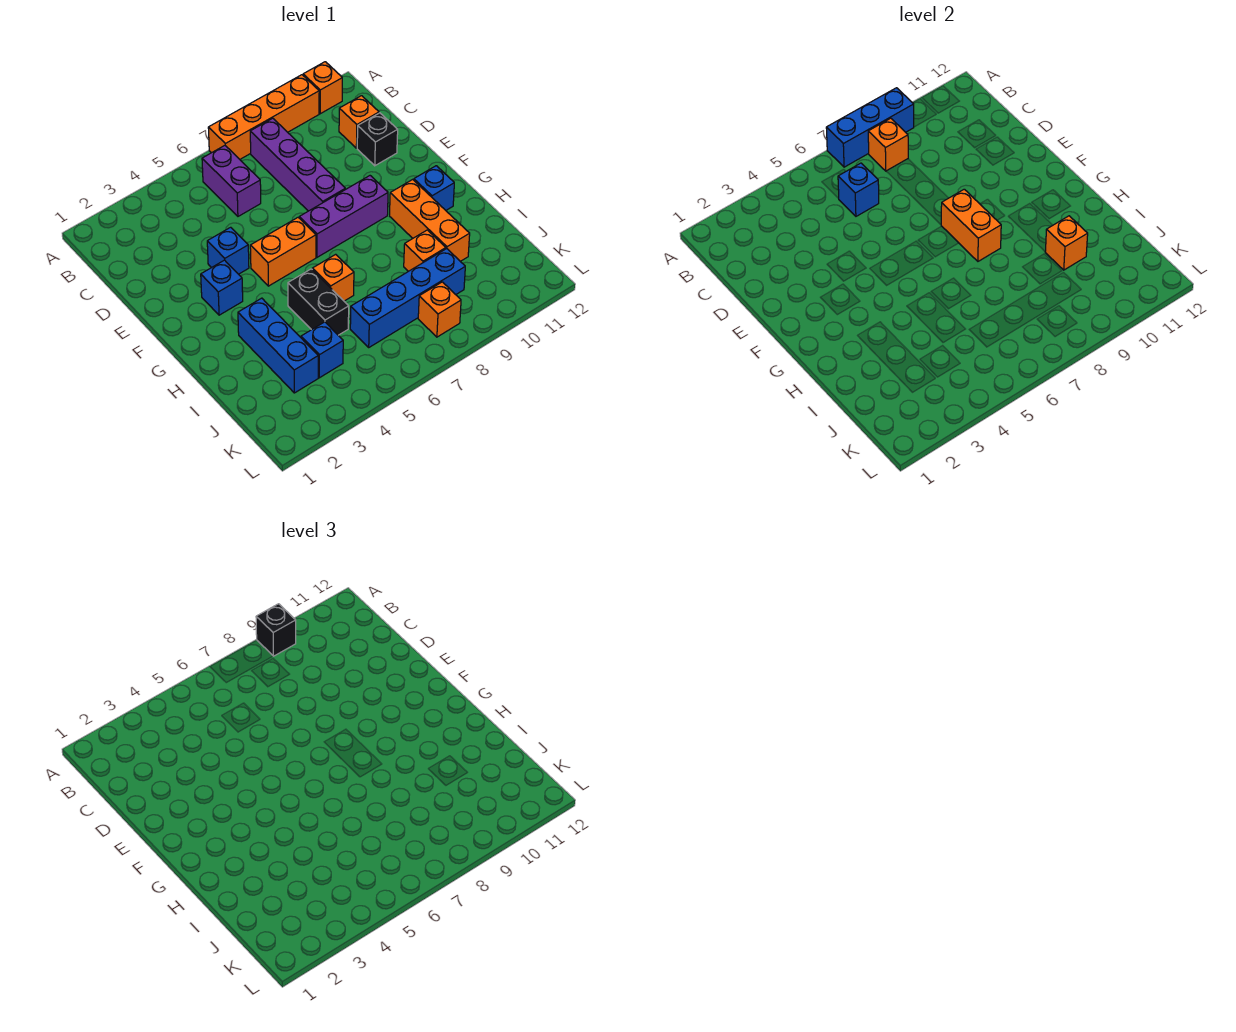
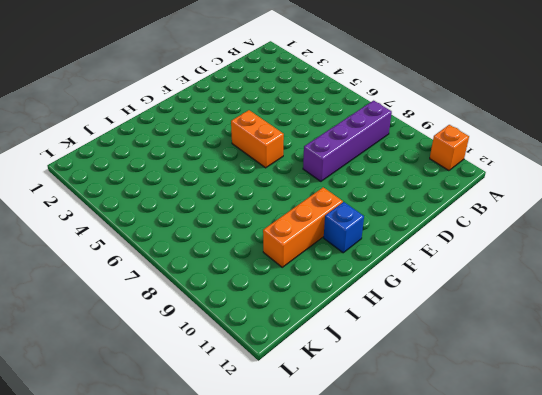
none -> orange 1x4 brick [208,75,319,159]
none -> purple 1x2 brick [202,146,261,216]
none -> orange 1x1 brick [339,96,379,148]

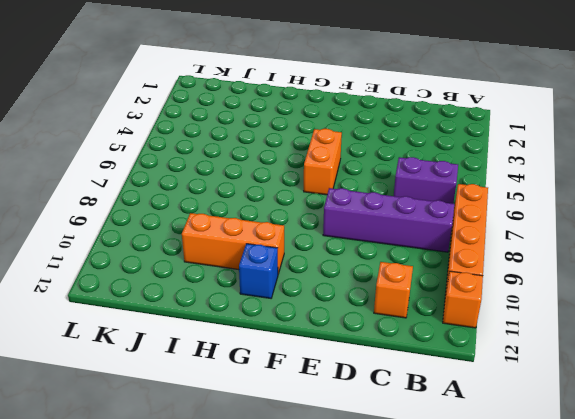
none -> black 1x1 brick [357,113,398,166]
none -> blue 1x1 brick [207,227,249,274]
none -> blue 1x1 brick [201,260,243,315]

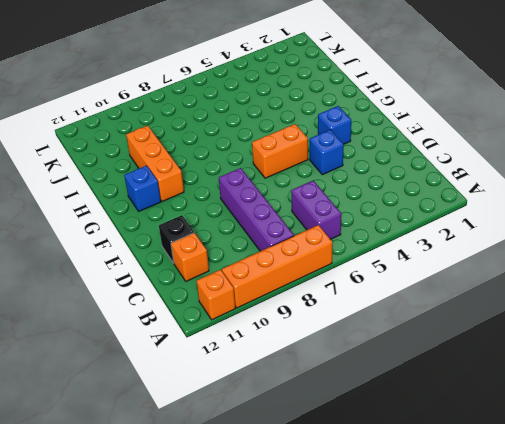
none -> purple 1x3 brick [299,176,388,257]
none -> blue 1x3 brick [238,298,318,393]
none -> black 1x2 brick [288,269,349,335]

